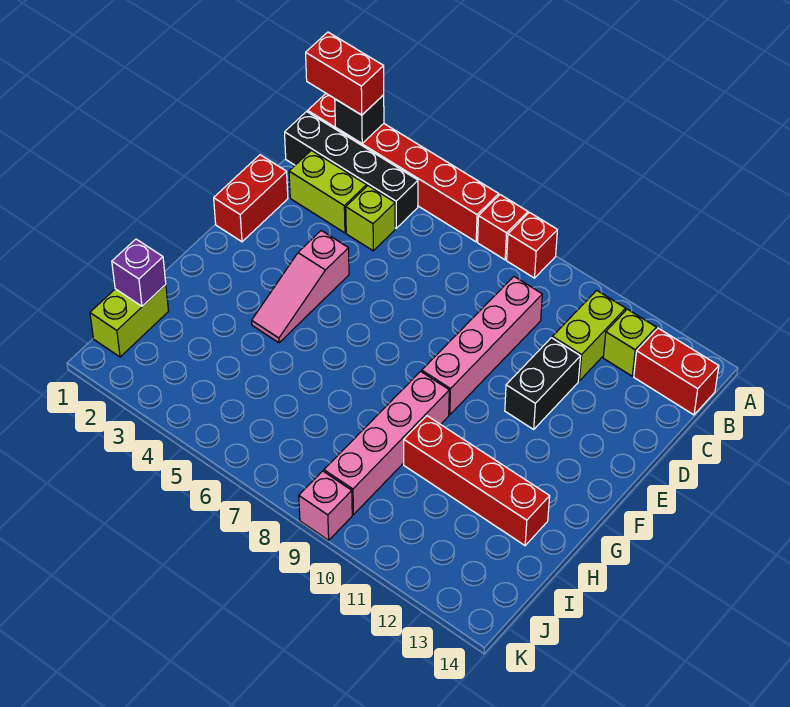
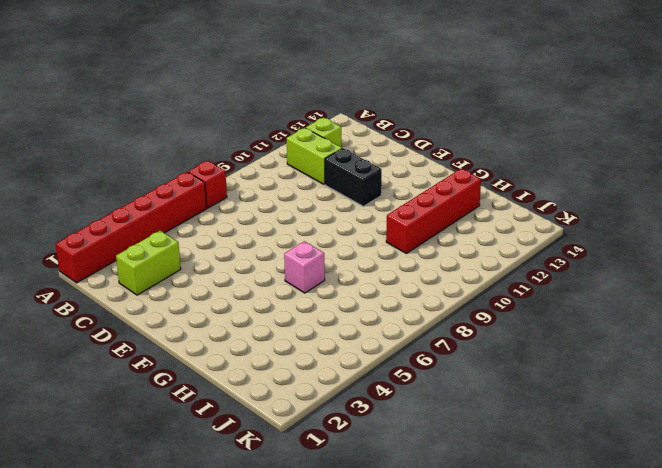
pink 1x1 brick [284,241,325,293] -> pink 1x1 brick moved to [299,471,352,540]
none -> red 1x1 brick [507,212,557,278]
none -> black 1x4 brick [285,112,418,228]
none -> red 1x2 brick [634,328,719,415]

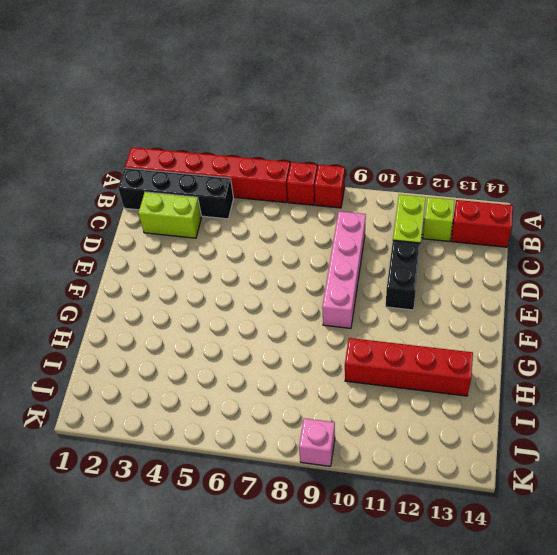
none -> lime 1x1 brick [346,186,395,251]
none -> red 1x2 brick [214,155,288,242]
none -> pink 1x3 slope [252,231,349,343]

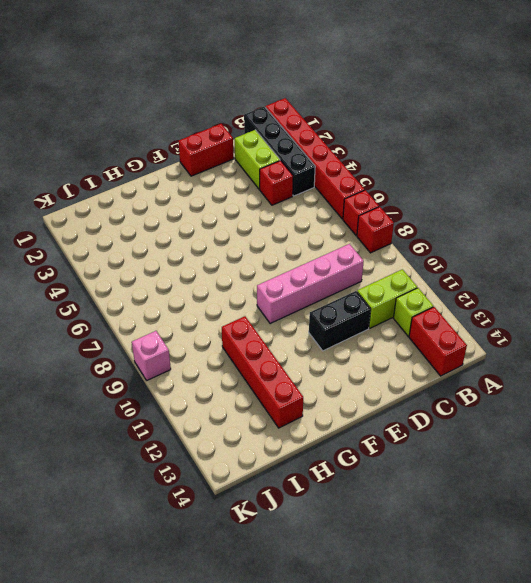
red 1x1 brick [260,161,293,205] -> lime 1x1 brick [346,186,395,251]
none -> pink 1x3 slope [252,231,349,343]
none -> pink 1x4 brick [324,371,449,515]
none -> lime 1x2 brick [90,285,169,357]

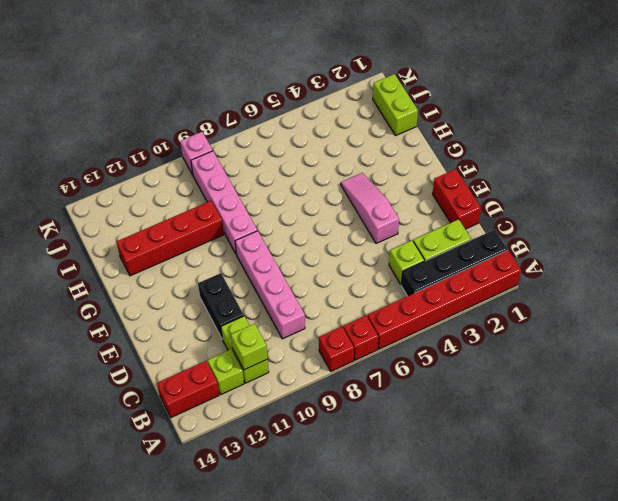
lime 1x1 brick [231,324,268,370] -> none
none -> black 1x1 brick [335,95,384,143]
none -> purple 1x1 brick [112,239,166,306]
none -> red 1x2 brick [306,32,384,115]

